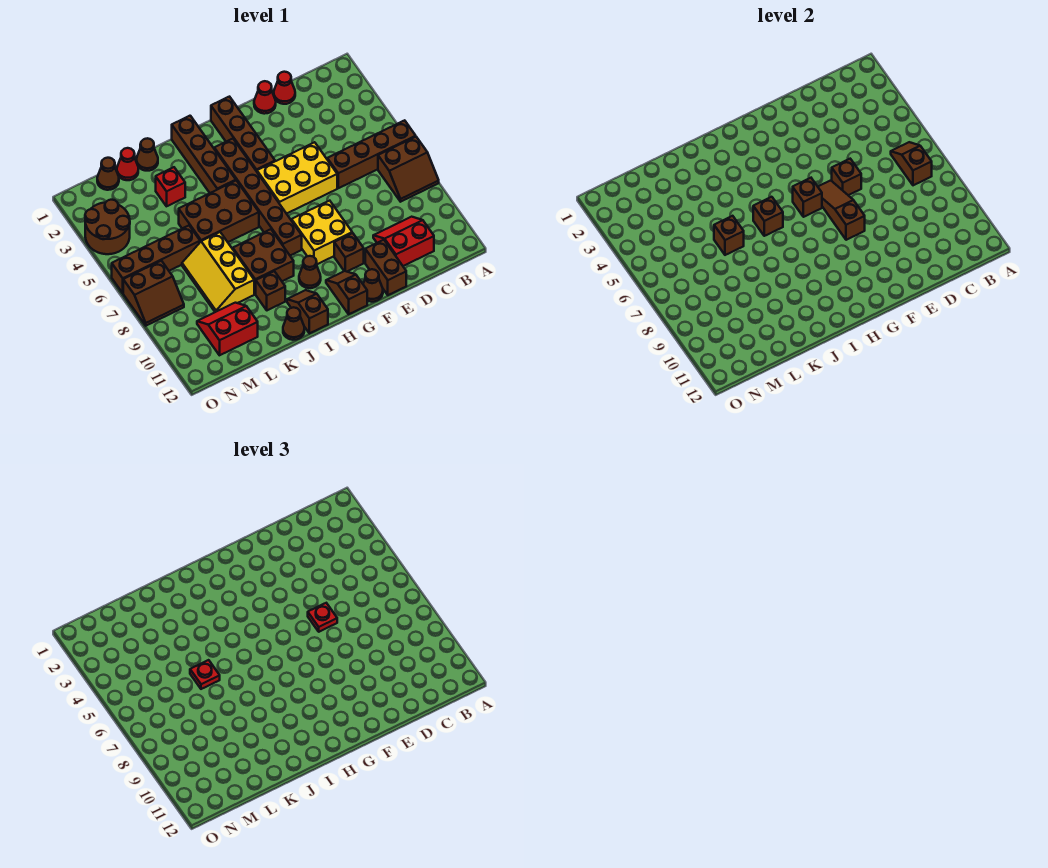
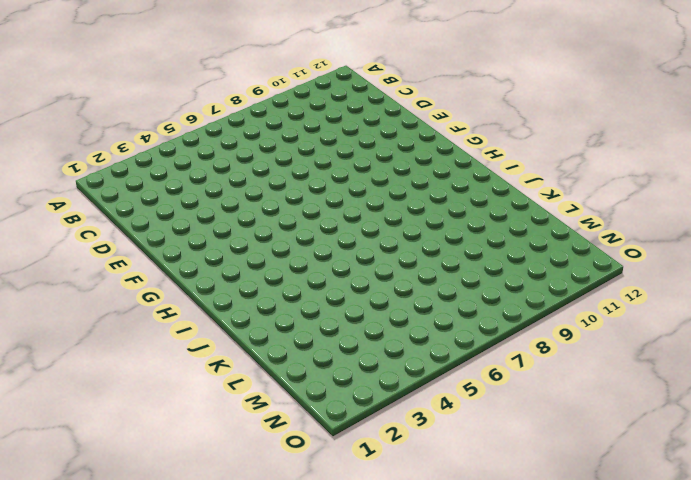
none -> brown 1x4 brick [327,120,416,188]
none -> brown 2x2 slope [378,137,439,202]
none -> red 2x2 slope [373,217,434,266]
none -> red 1x1 cone [274,72,295,104]

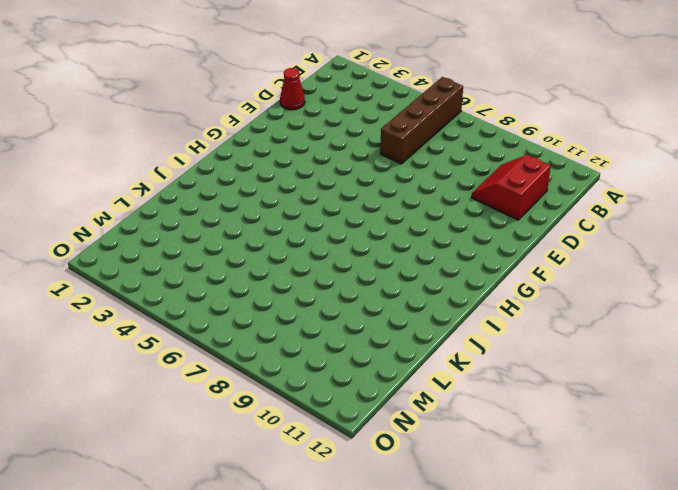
none -> brown 2x2 slope [378,137,439,202]
none -> red 1x1 cone [254,81,276,114]
none -> yellow 2x3 brick [257,142,337,214]
none -> brown 1x2 brick [365,240,406,295]

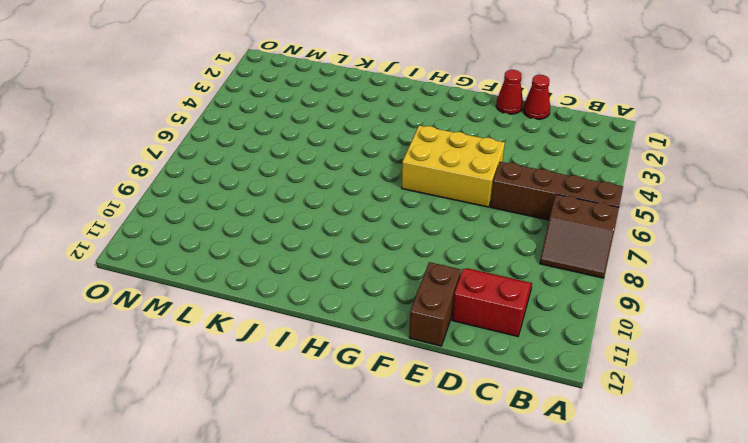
none -> yellow 2x2 brick [292,201,352,264]
none -> brown 1x1 brick [334,233,364,272]
none -> brown 1x1 cone [363,269,383,302]
none -> brown 1x4 brick [211,97,275,171]

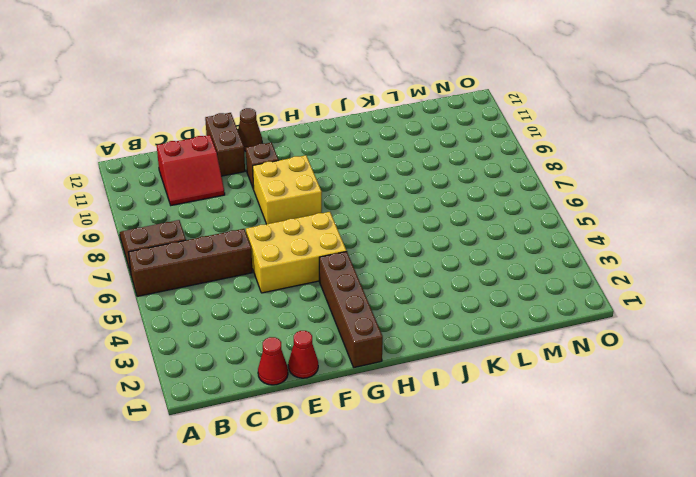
none -> brown 1x2 slope [326,271,367,314]
none -> brown 1x6 brick [214,139,302,255]
none -> brown 1x1 cone [299,256,321,288]
none -> brown 1x4 brick [172,116,236,193]

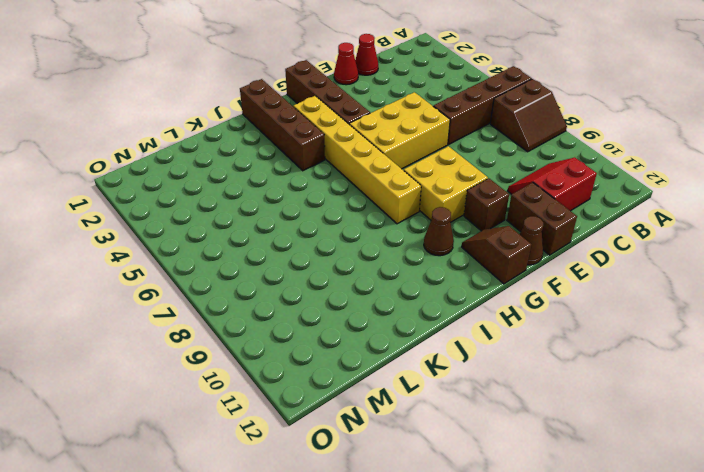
yellow 1x6 brick [293,96,421,224] -> brown 1x6 brick [214,139,302,255]
none -> brown 2x3 brick [179,181,259,242]
none -> brown 2x2 brick [233,229,294,294]
none -> brown 1x2 slope [287,290,328,333]
none -> brown 1x1 brick [256,271,285,310]

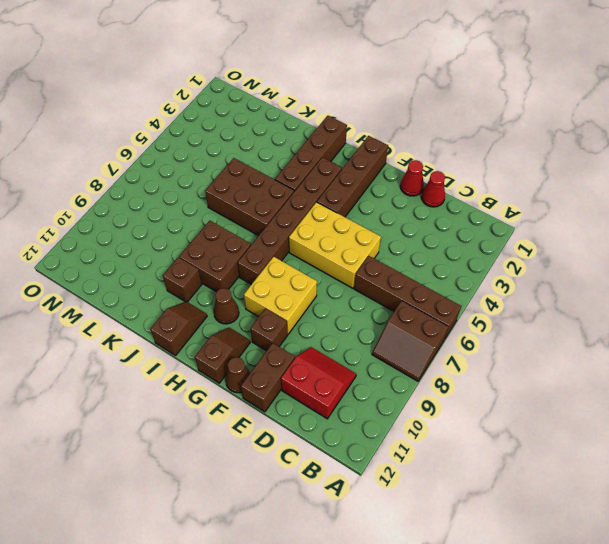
none -> brown 1x1 cone [283,307,304,340]
none -> brown 1x1 cone [137,138,158,171]
none -> red 1x1 brick [156,167,185,206]
none -> yellow 2x3 slope [182,232,254,312]

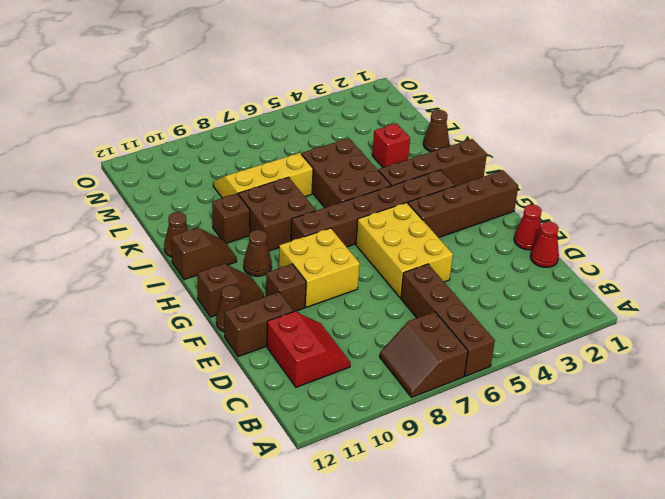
none -> red 1x1 cone [117,148,138,180]
none -> brown 1x4 brick [112,226,200,293]
none -> red 2x2 slope [197,303,258,355]
none -> brown 1x1 cone [97,158,119,190]

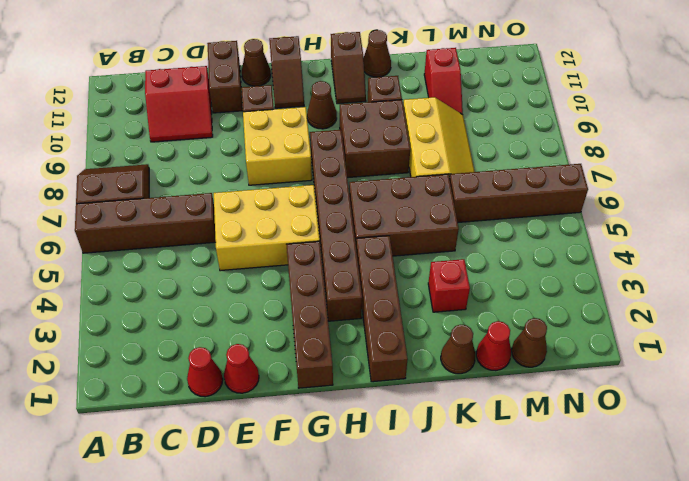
red 1x2 slope [424,48,463,114] -> red 2x2 slope [197,303,258,355]
none -> brown 2x2 round brick [85,200,130,254]
none -> brown 2x2 slope [123,261,184,326]
none -> brown 1x2 slope [891,142,932,185]
none -> brown 1x1 brick [832,159,861,195]

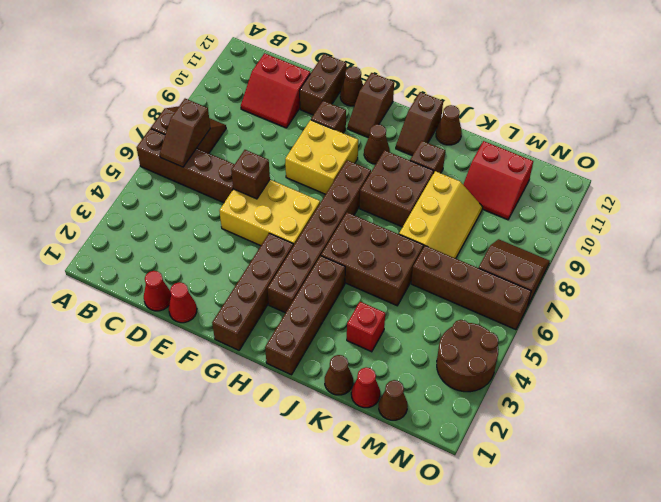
none -> brown 1x3 slope [818,180,865,240]
none -> brown 1x1 brick [793,178,822,217]
none -> brown 1x1 brick [753,197,783,236]
none -> brown 1x1 brick [714,216,744,255]

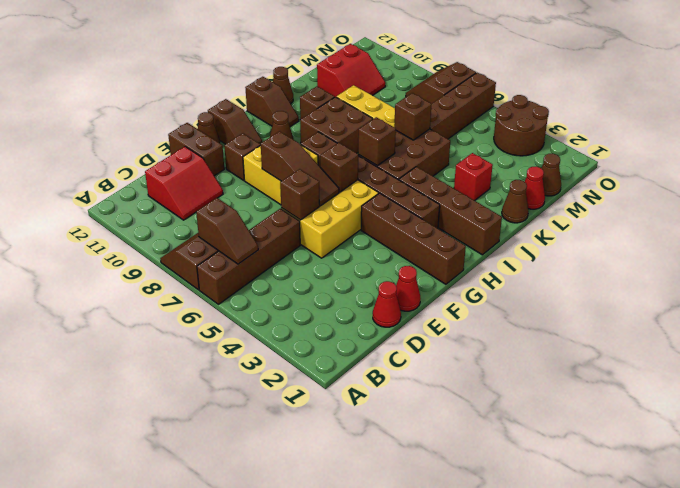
none -> red 1x1 plate [308,603,337,632]
none -> red 1x1 plate [190,660,220,689]

